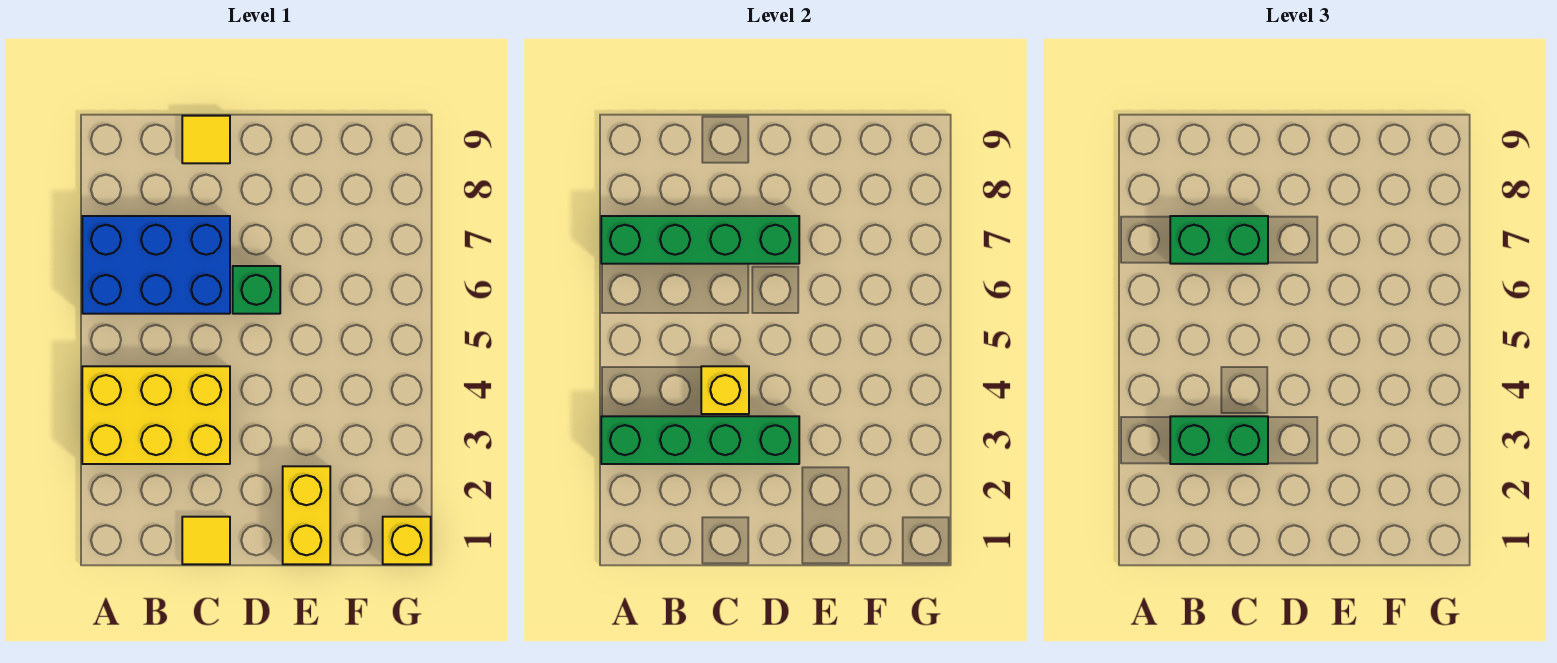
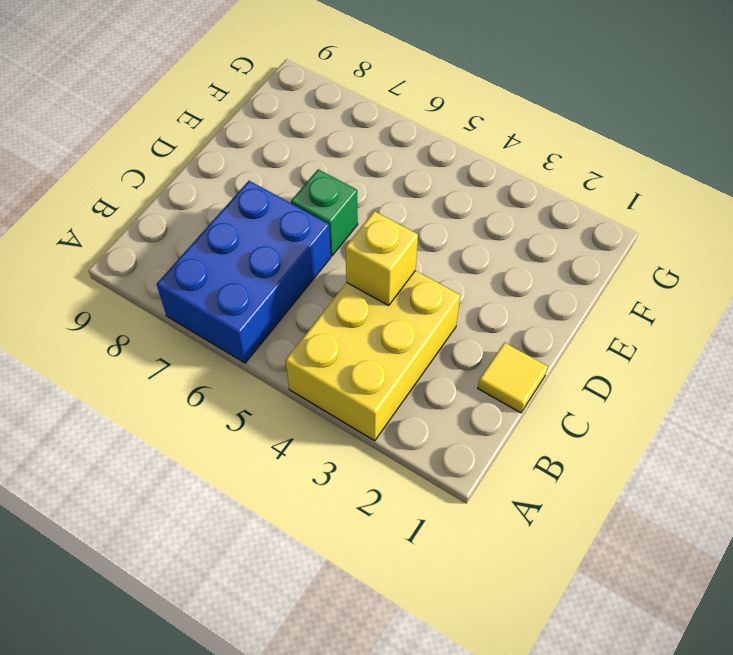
none -> yellow 1x1 tile [182,116,230,163]
none -> yellow 1x2 brick [283,466,330,564]
none -> yellow 1x1 brick [383,517,431,564]

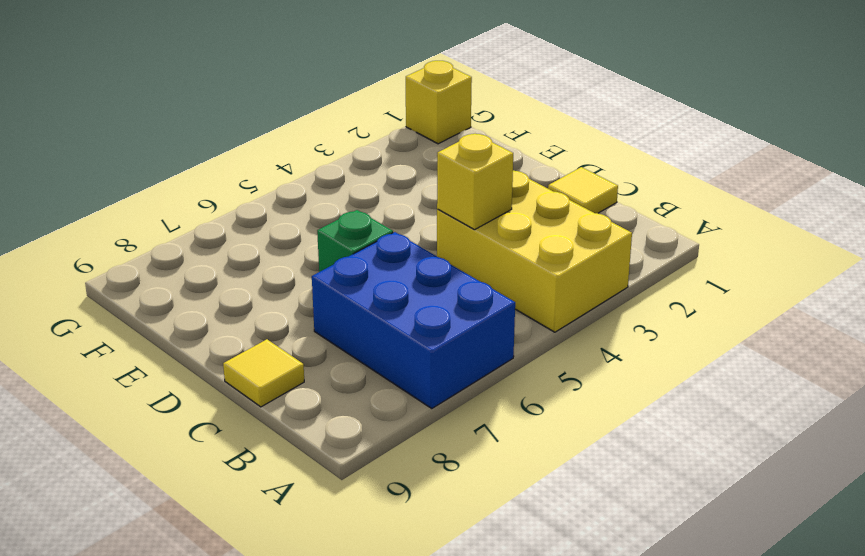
none -> yellow 1x2 brick [283,466,330,564]
none -> green 1x4 brick [601,416,799,464]
none -> green 1x4 brick [601,216,799,264]

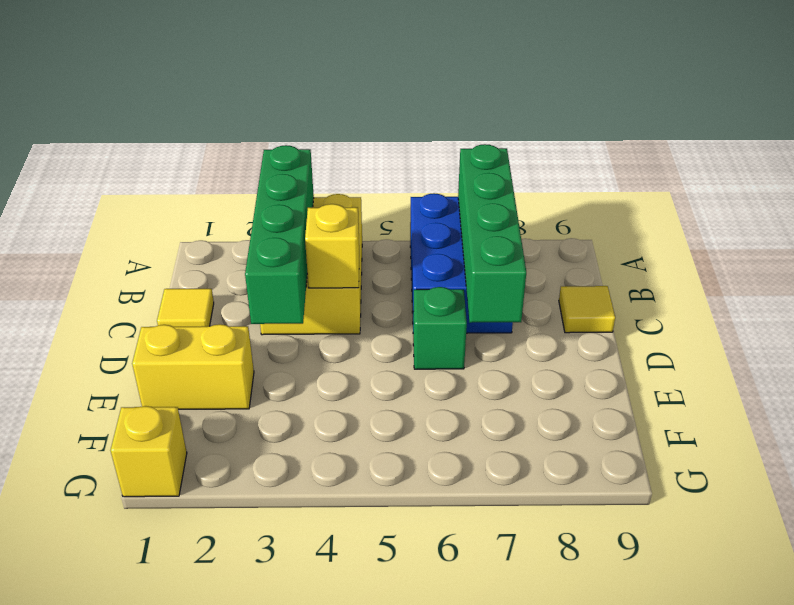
none -> green 1x2 brick [1170,416,1268,464]
none -> green 1x2 brick [1170,216,1268,264]

